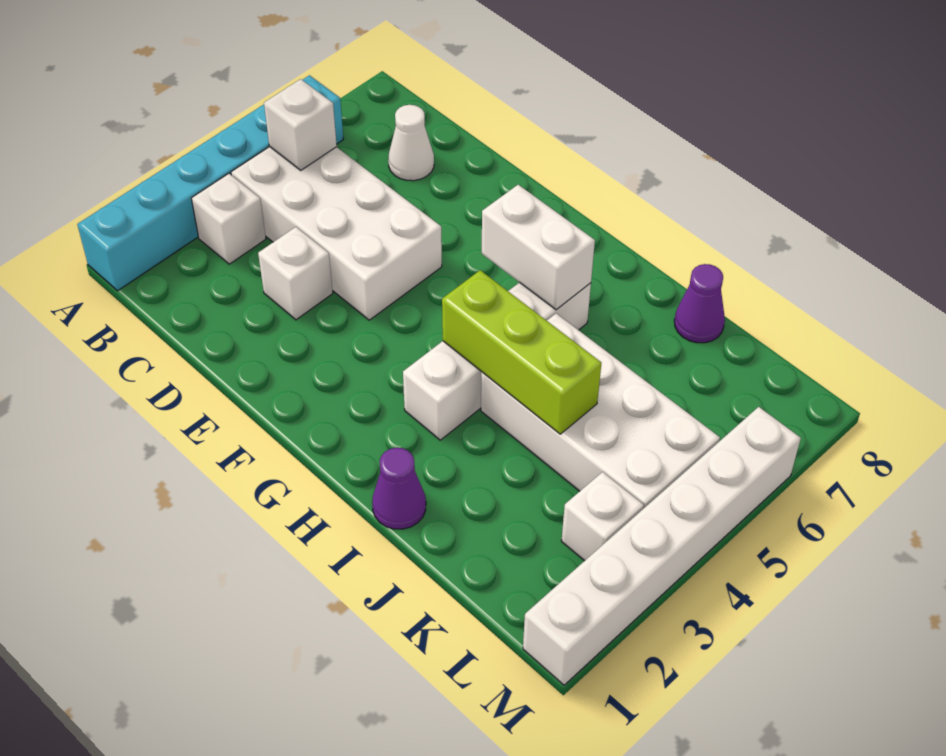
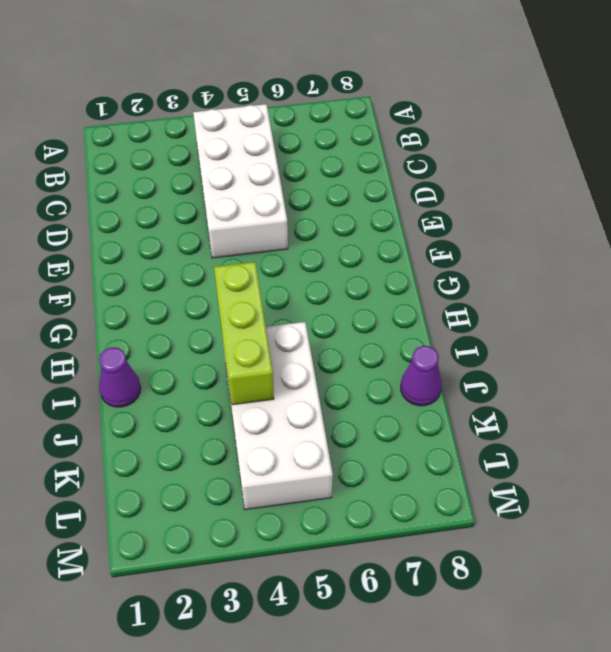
none -> cyan 1x6 brick [77,75,343,291]
none -> white 1x1 brick [191,173,266,264]
none -> white 1x1 cone [388,105,434,181]

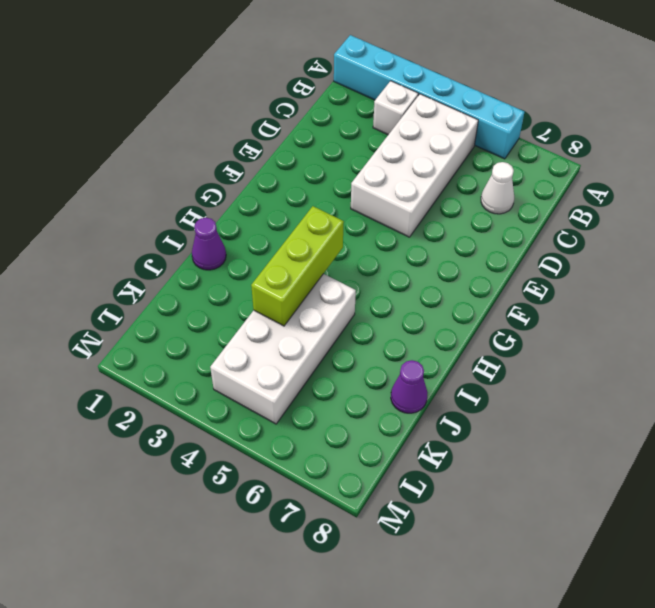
none -> white 1x1 brick [258,227,333,320]
none -> white 1x4 brick [403,282,591,440]
none -> white 1x1 brick [561,472,644,561]

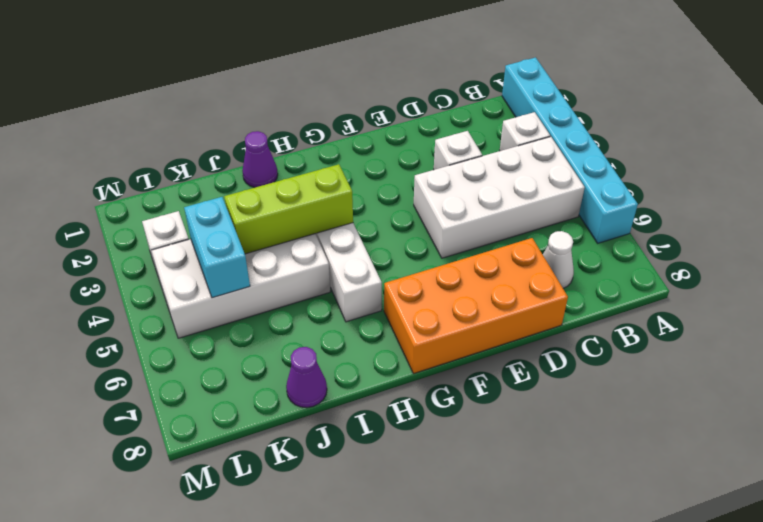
orange 2x4 brick [384,238,568,374] -> none
cyan 1x2 brick [184,197,250,298] -> none
none -> white 1x6 brick [523,407,801,685]
none -> white 1x1 brick [264,79,337,170]
none -> white 1x2 brick [482,185,595,310]

